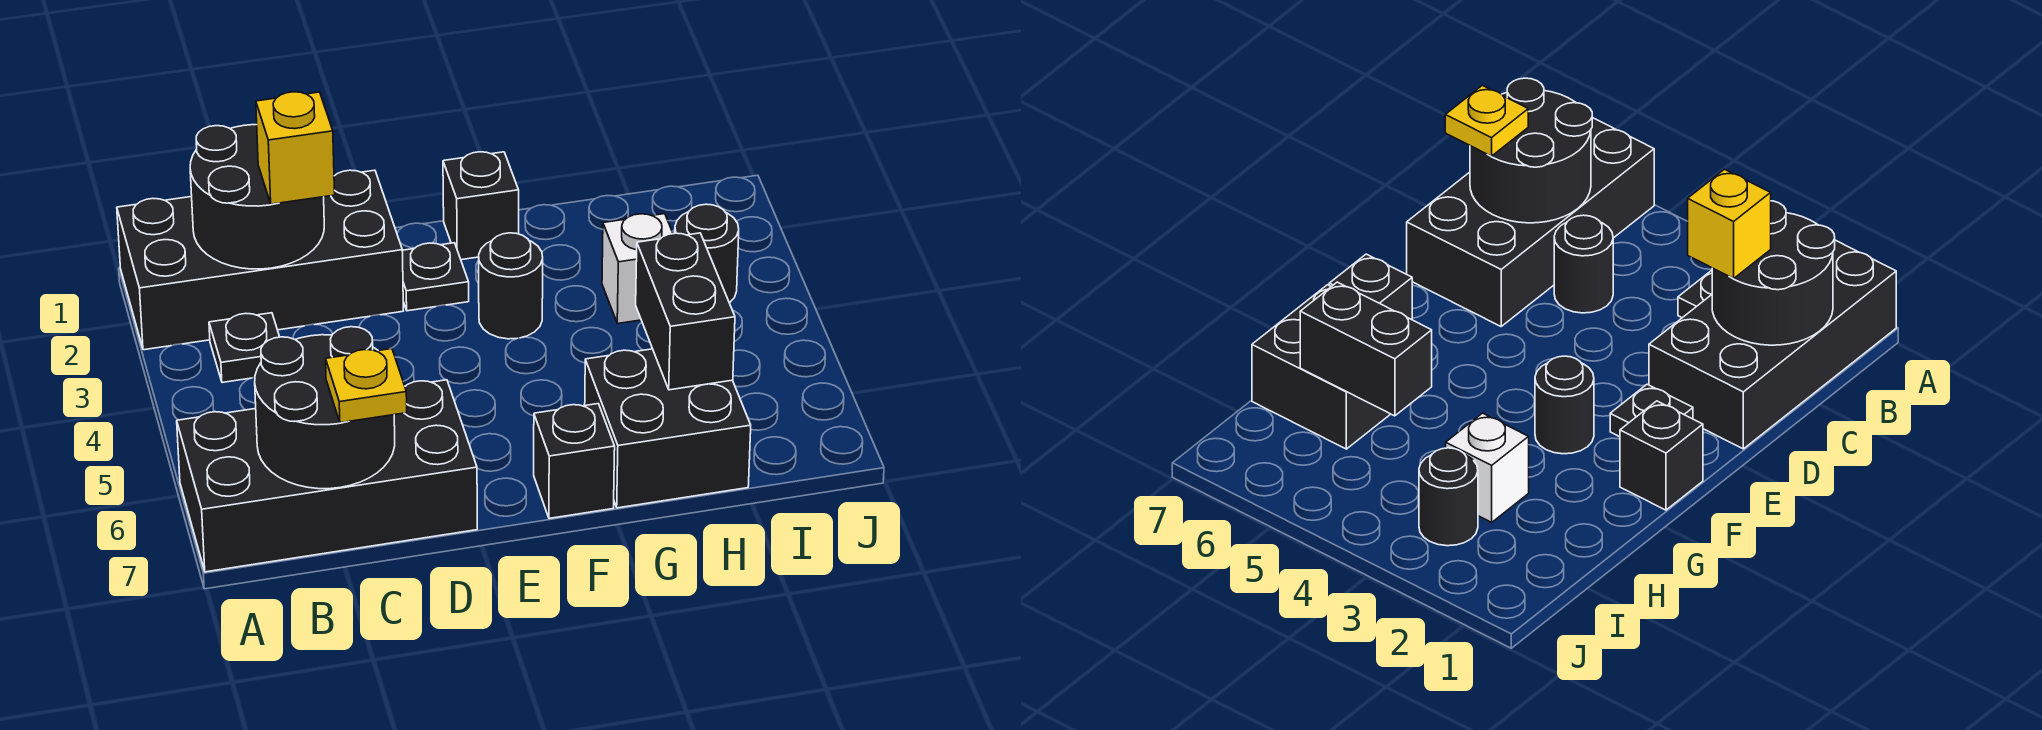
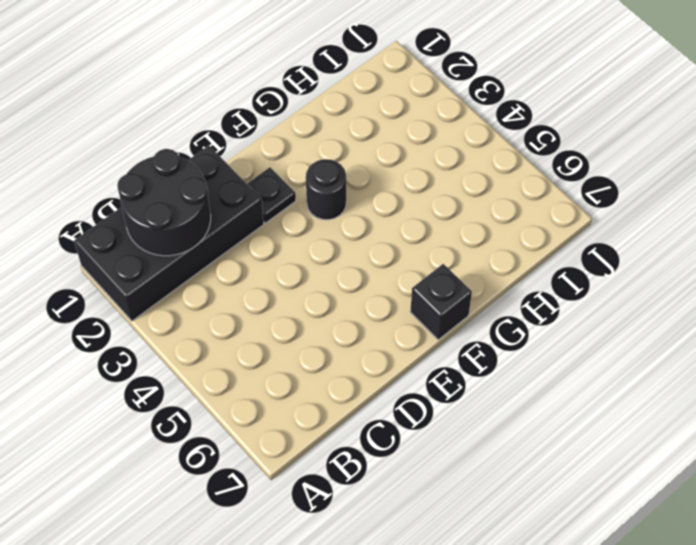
none -> black 2x4 brick [177,380,477,572]
none -> black 1x1 plate [209,313,279,383]
none -> black 1x1 round brick [1554,215,1613,313]

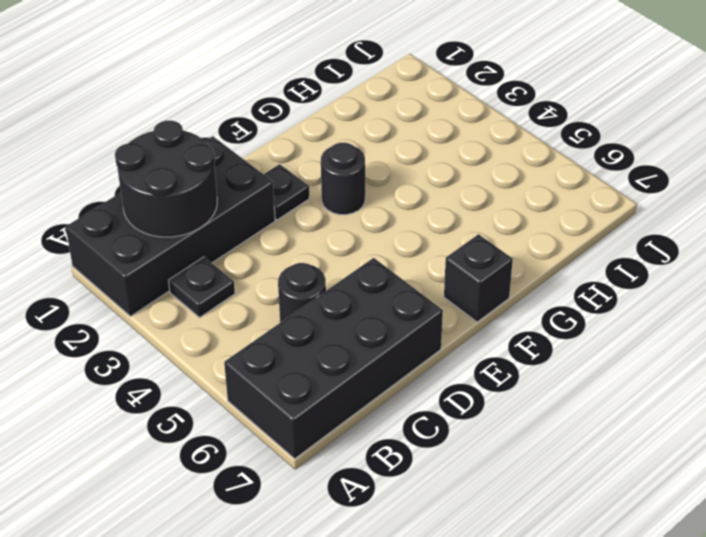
none -> black 1x1 brick [443,152,519,260]
none -> black 2x2 brick [585,349,751,508]
none -> white 1x1 brick [602,214,673,324]

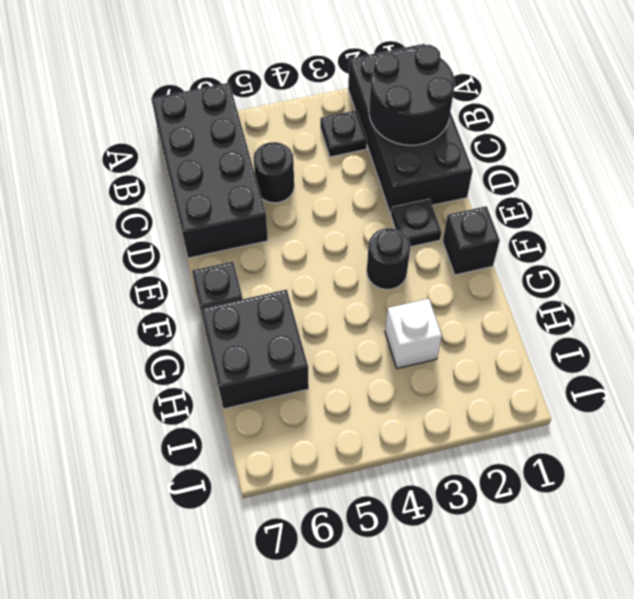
none -> black 1x1 round brick [675,204,739,303]
none -> black 2x2 round brick [255,327,395,489]
none -> black 1x2 brick [636,233,735,390]

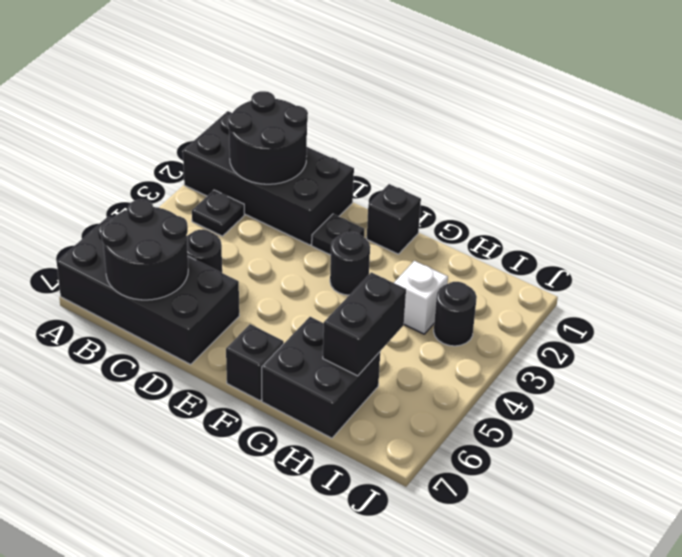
none -> yellow 1x1 brick [256,92,335,204]
none -> yellow 1x1 plate [326,349,407,423]

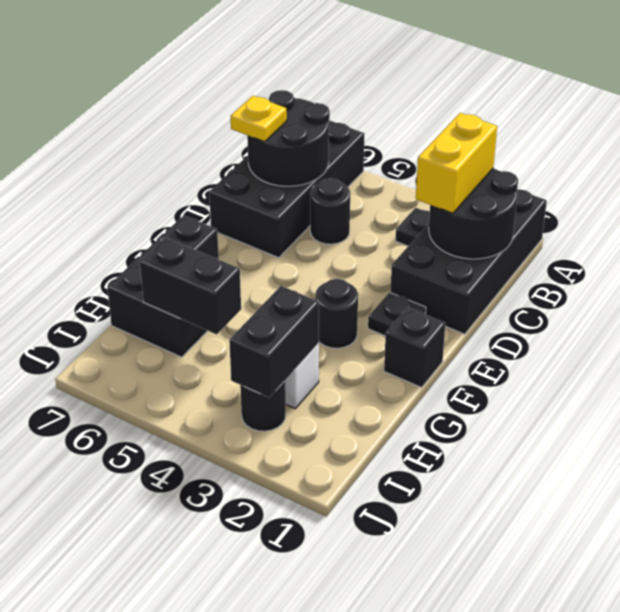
yellow 1x2 brick [416,113,497,213] -> yellow 1x1 brick [256,92,335,204]
black 1x2 brick [229,286,319,397] -> none

